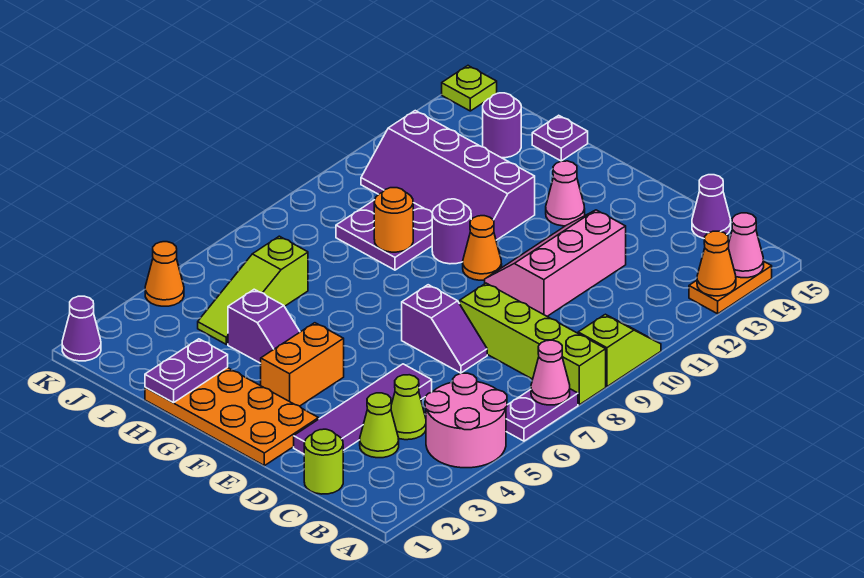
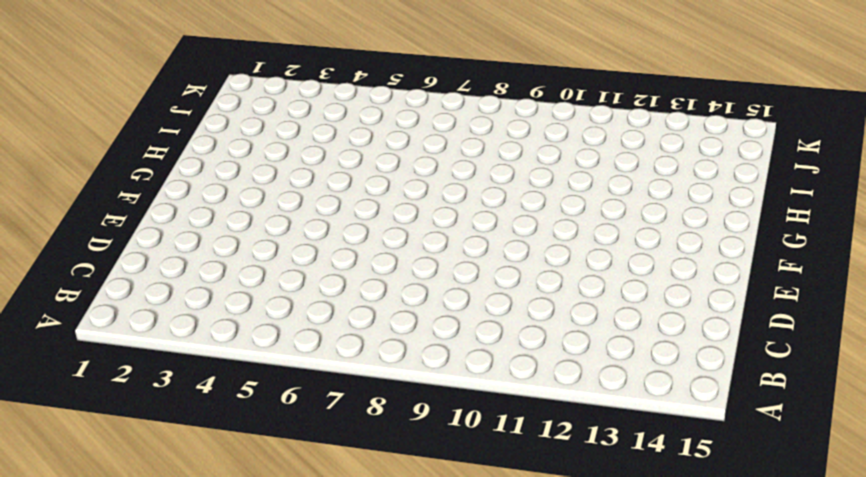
none -> pink 2x2 round brick [425,373,507,468]
none -> purple 1x2 plate [506,389,578,441]
none -> lime 1x4 brick [460,283,606,405]
none -> lime 1x2 slope [578,314,661,387]

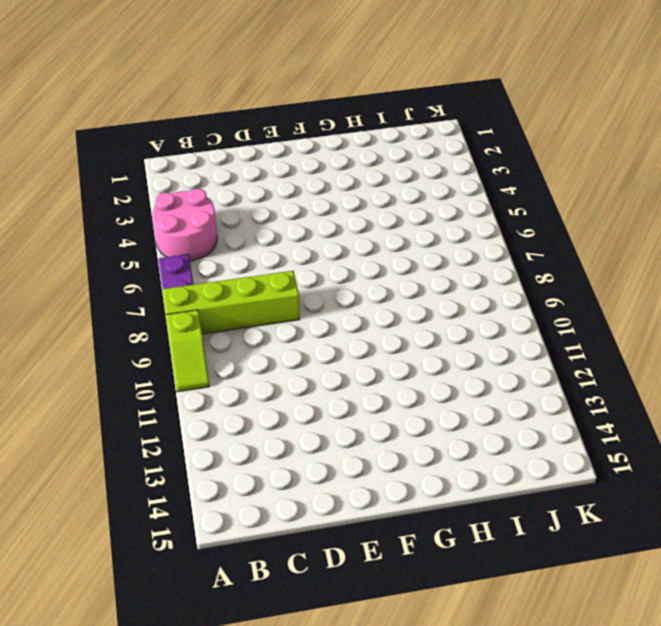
none -> orange 1x2 plate [689,262,772,314]
none -> lime 1x1 round brick [304,429,343,494]
none -> lime 1x1 cone [360,393,399,458]
none -> lime 1x1 cone [391,375,426,440]

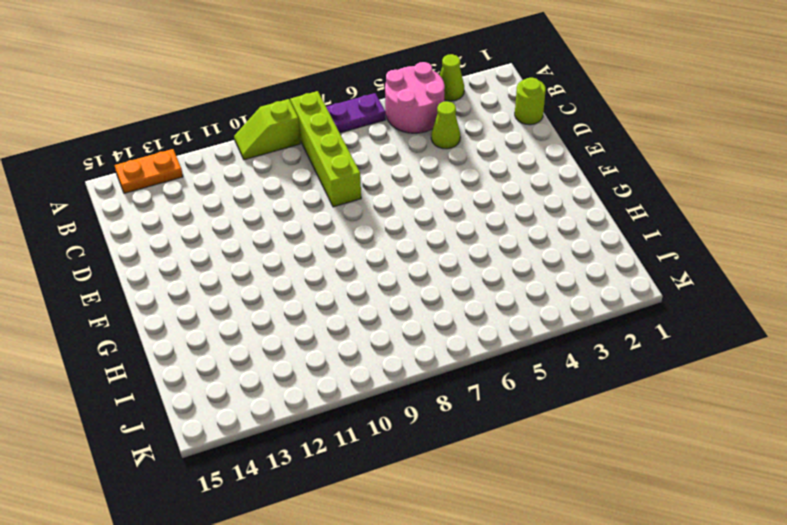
lime 1x1 cone [440,54,464,101] -> lime 1x1 cone moved to [360,393,399,458]
none -> purple 1x1 cone [692,175,731,238]
none -> purple 1x4 tile [294,364,432,454]
none -> purple 1x2 slope [402,285,487,373]
none -> pink 2x3 slope [485,210,626,316]

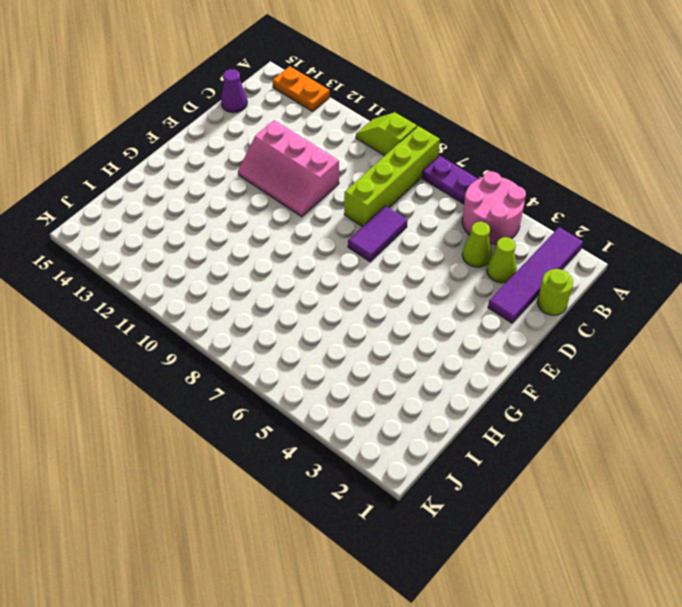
purple 1x4 tile [488,227,583,323] -> purple 1x4 tile turned to [294,364,432,454]
purple 1x2 tile [348,206,407,262] -> purple 1x2 slope [402,285,487,373]
none -> orange 2x4 plate [145,368,319,466]
none -> orange 1x2 brick [261,323,344,406]
none -> orange 1x1 cone [463,216,502,280]
none -> pink 1x1 cone [546,161,585,226]

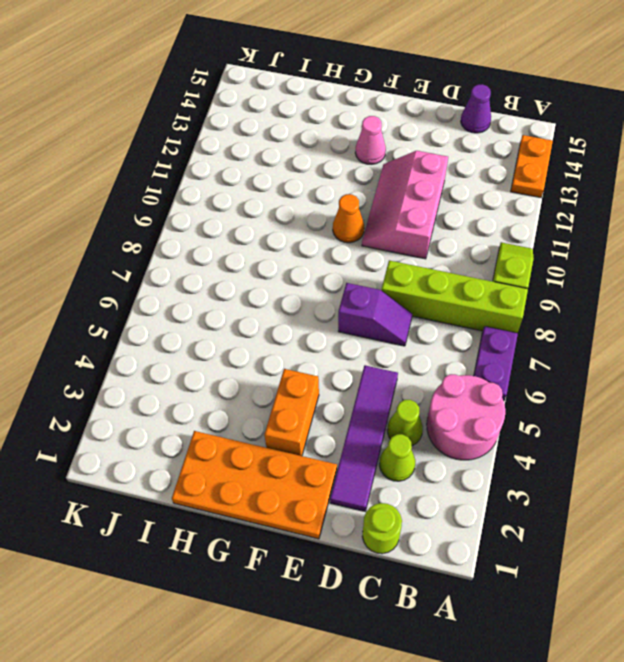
none -> purple 1x2 slope [228,289,300,363]
none -> purple 1x1 round brick [432,199,471,264]
none -> purple 2x4 slope [361,111,535,240]
none -> purple 2x2 plate [336,200,432,270]

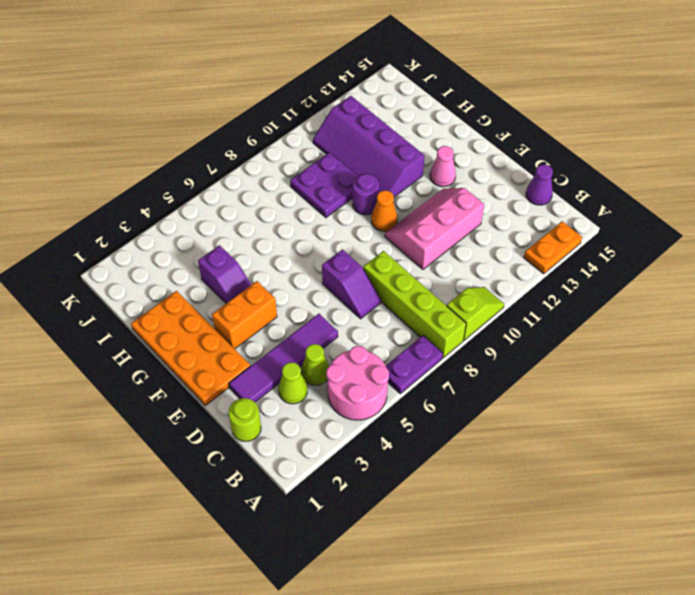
none -> purple 1x1 plate [532,115,588,161]
none -> lime 1x3 slope [198,236,308,344]
none -> purple 1x1 round brick [483,93,521,158]
none -> purple 1x1 cone [62,296,101,361]

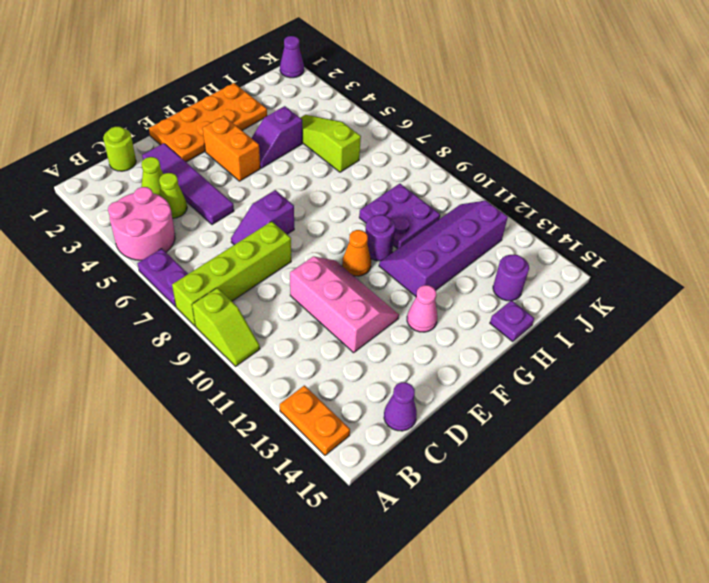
none -> orange 1x1 cone [145,242,184,306]
none -> lime 1x1 plate [442,66,497,111]
none -> pink 1x1 cone [531,340,570,405]
none -> orange 1x1 cone [697,231,736,296]

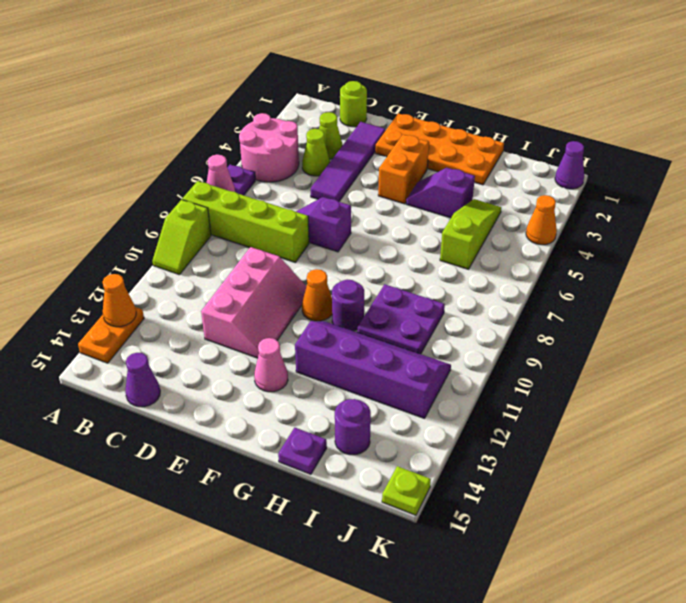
none -> pink 1x1 cone [728,213,764,278]
none -> purple 1x2 plate [145,339,228,403]
none -> orange 1x1 round brick [374,188,413,252]

